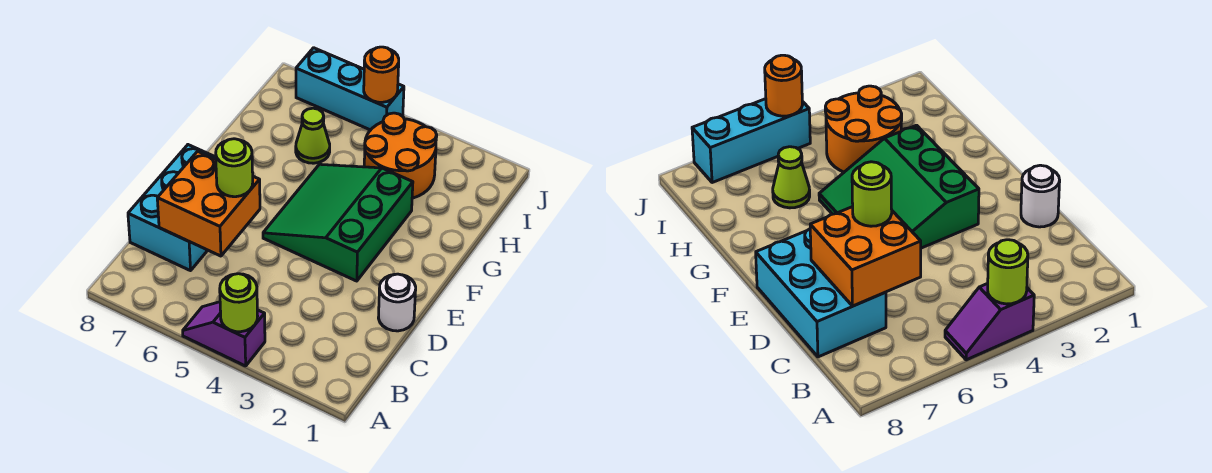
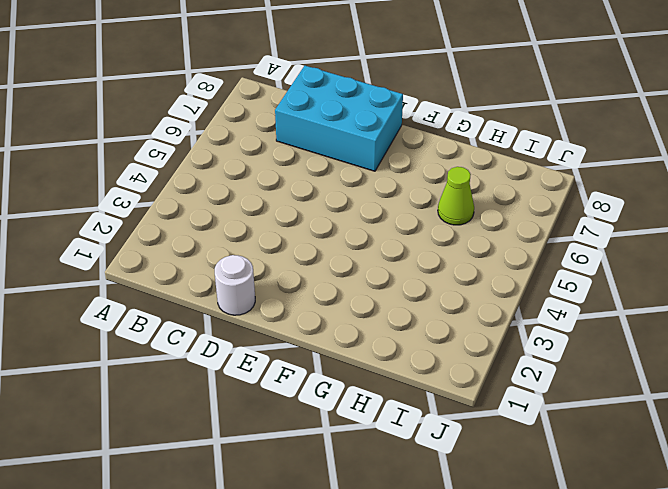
none -> purple 1x2 slope [183,302,265,366]
none -> green 3x3 slope [263,164,413,281]

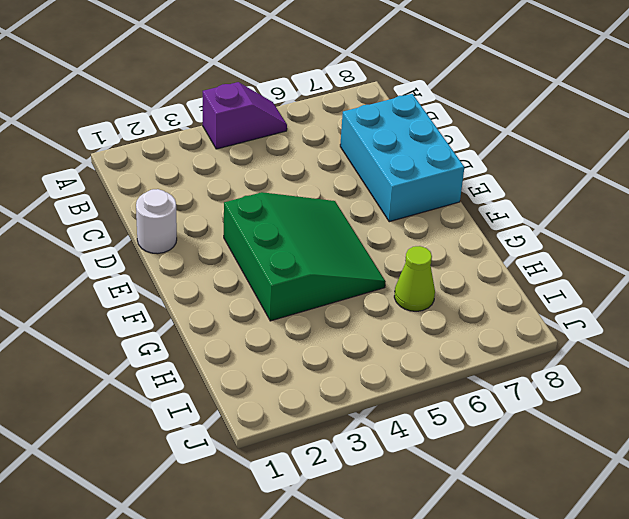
none -> orange 2x2 round brick [364,113,437,198]
none -> cyan 1x3 brick [296,48,404,130]

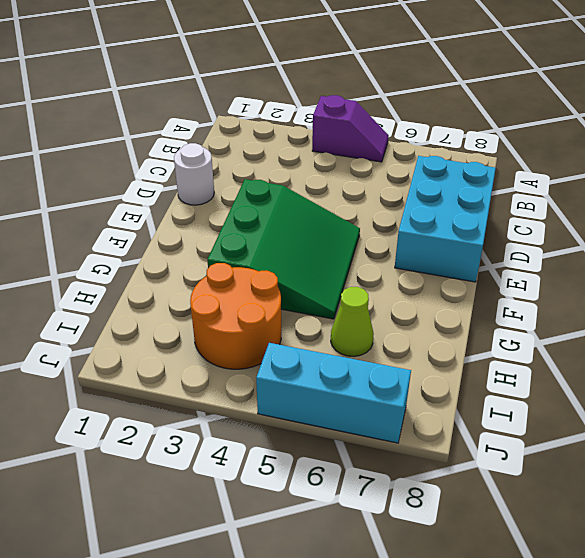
none -> lime 1x1 round brick [220,274,258,332]
none -> orange 2x2 brick [157,151,260,256]

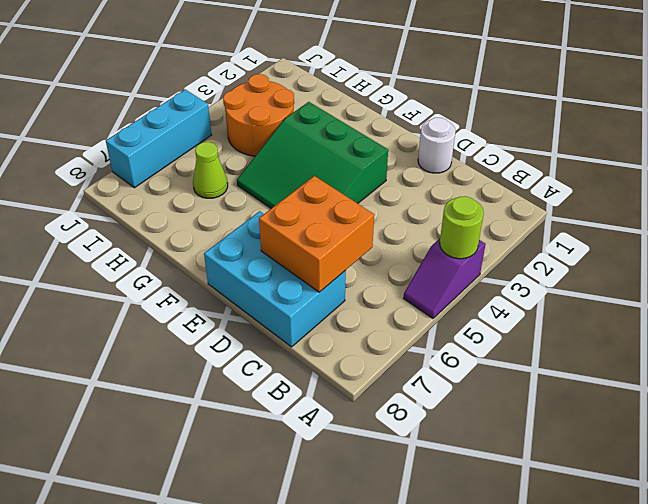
none -> orange 1x1 round brick [364,47,399,102]
none -> lime 1x1 round brick [216,139,253,197]

